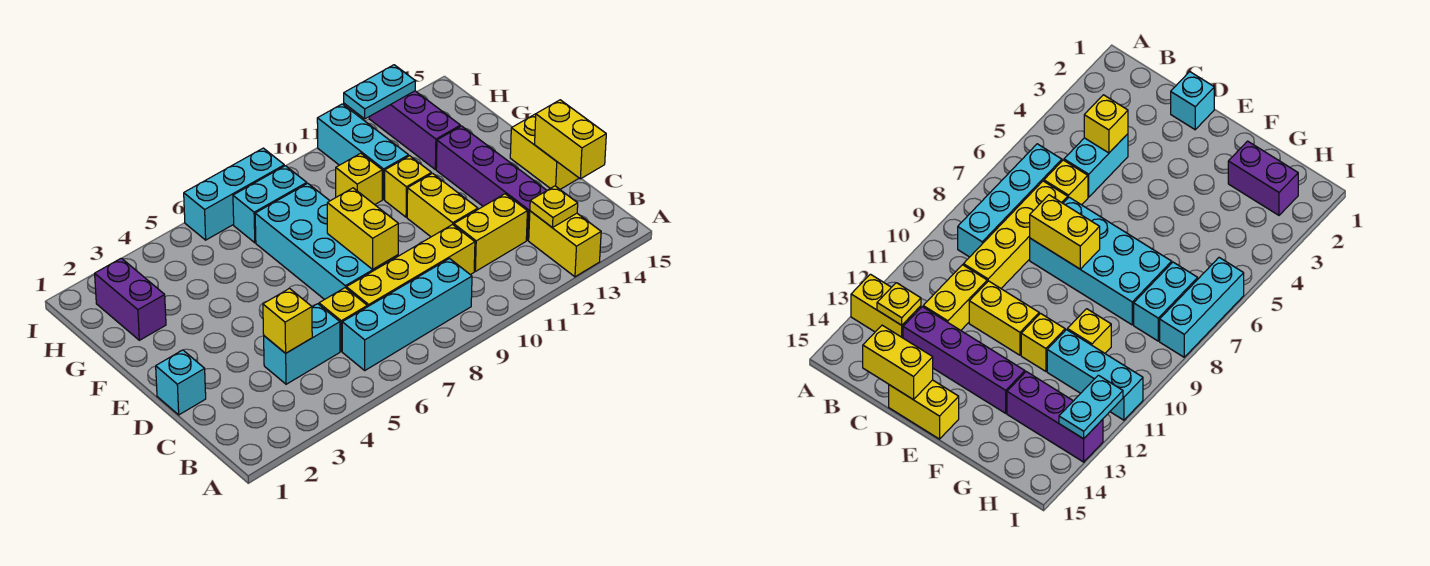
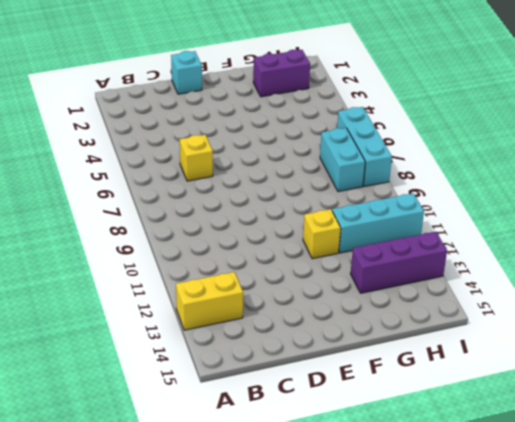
none -> cyan 1x4 brick [342,259,472,370]
none -> cyan 1x2 brick [264,304,340,384]
none -> yellow 1x4 brick [346,224,475,307]

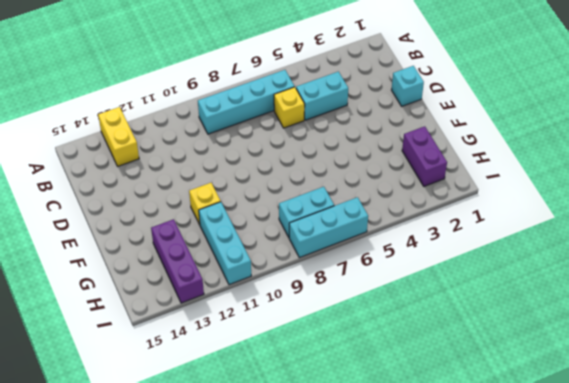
none -> yellow 1x4 brick [346,224,475,307]
none -> yellow 1x2 brick [454,194,527,271]
none -> purple 1x4 brick [436,126,547,240]

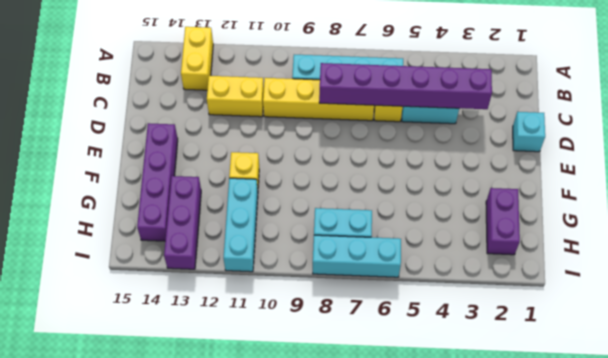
purple 1x6 brick [319,63,492,109] -> yellow 1x1 brick [263,289,312,353]
purple 1x4 brick [137,123,178,241] -> purple 1x4 brick moved to [436,126,547,240]
none -> cyan 2x4 brick [255,183,398,300]
none -> yellow 1x2 brick [407,173,478,237]
none -> yellow 1x2 brick [510,114,579,189]

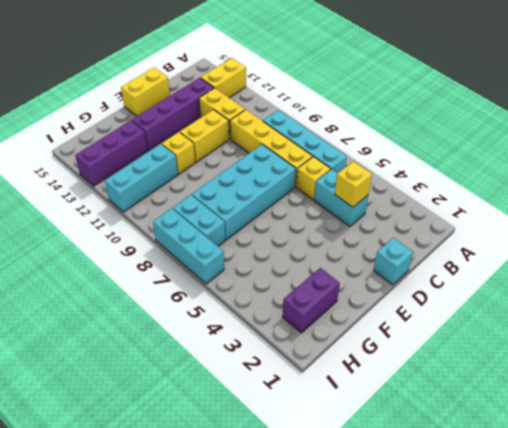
none -> yellow 1x1 brick [336,153,382,205]
none -> yellow 1x1 plate [530,186,578,228]
none -> yellow 1x2 brick [535,100,606,179]

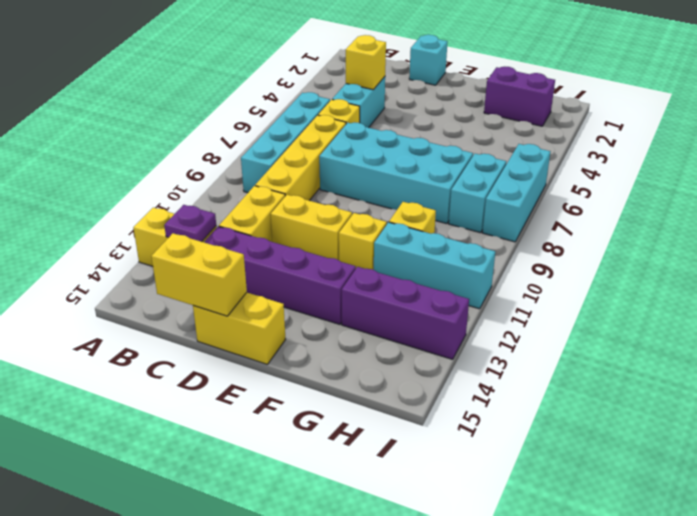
purple 1x1 plate [164,205,216,242] -> yellow 1x1 plate [530,186,578,228]
none -> yellow 1x2 brick [327,188,398,269]
none -> cyan 1x2 plate [344,65,415,119]

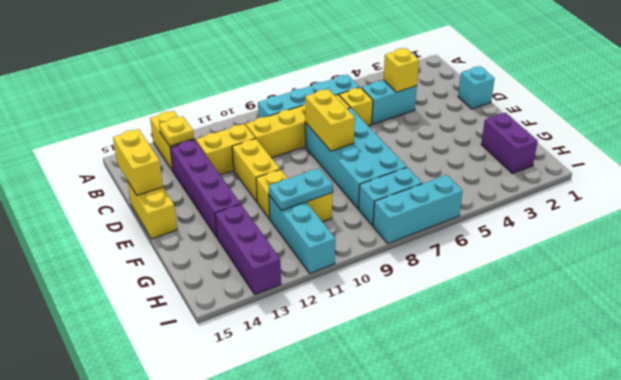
cyan 1x2 plate [268,168,333,211] -> cyan 1x2 plate moved to [344,65,415,119]

